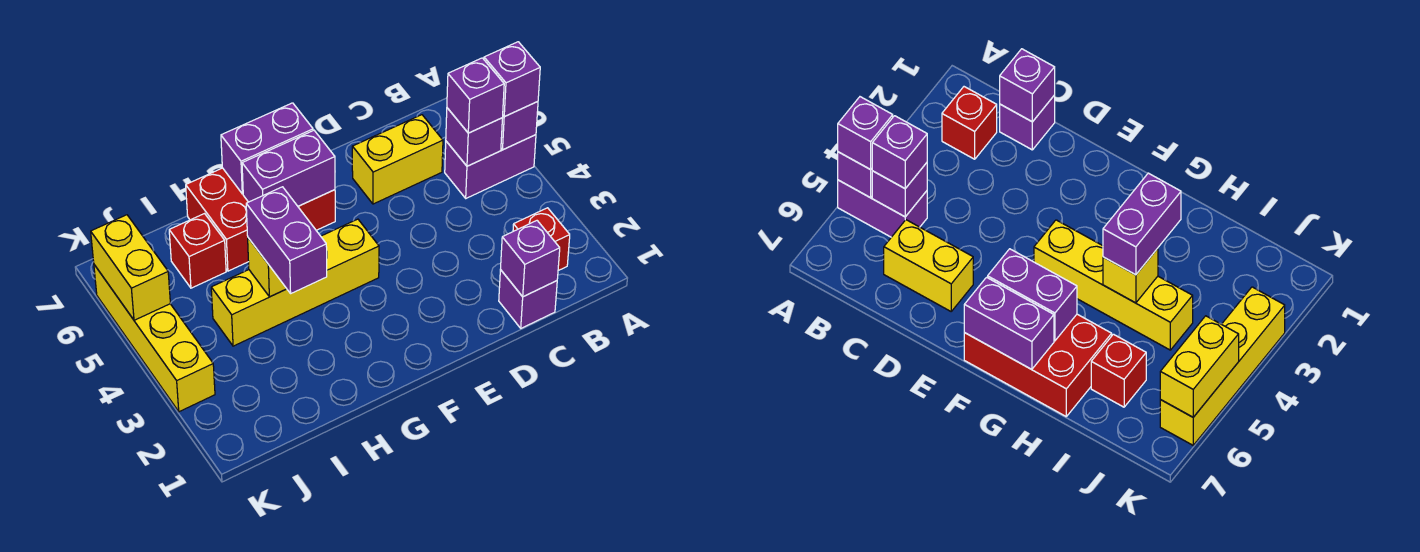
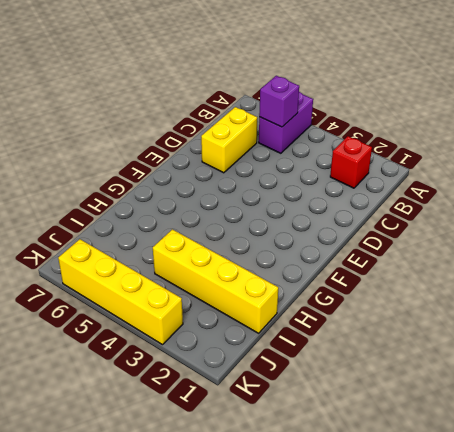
yellow 1x4 brick [153,229,278,333] -> yellow 1x4 brick turned to [211,219,379,346]
none -> purple 1x1 brick [499,270,557,328]
none -> red 2x3 brick [186,168,335,271]
none -> red 1x1 brick [169,214,226,288]

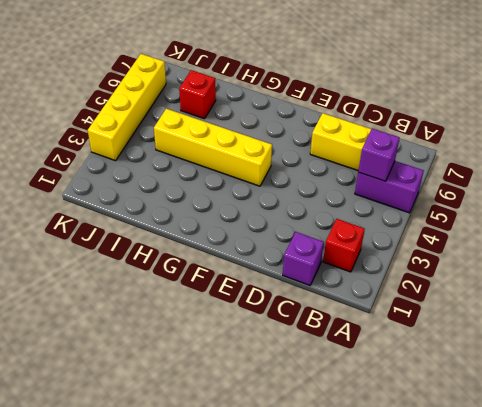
none -> red 2x3 brick [186,168,335,271]
none -> purple 1x1 brick [501,102,538,150]
none -> purple 1x1 brick [500,221,560,297]

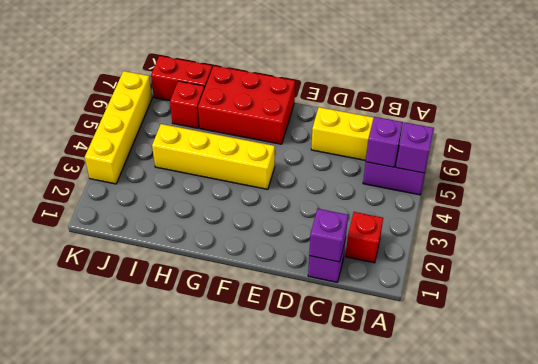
red 1x2 brick [151,56,212,101] -> none
none -> purple 1x2 brick [242,130,335,206]
none -> purple 1x2 brick [221,103,313,194]
none -> yellow 1x1 brick [248,238,287,297]

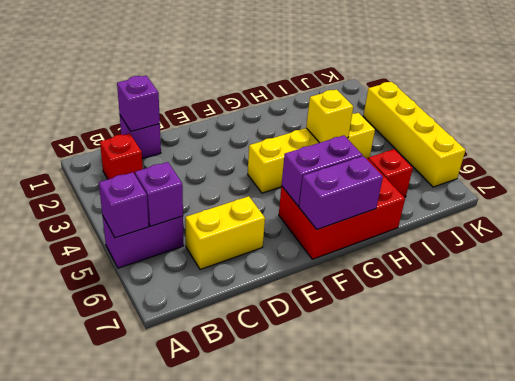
none -> yellow 1x2 brick [91,215,170,320]
none -> purple 1x1 brick [484,42,540,117]
none -> purple 1x1 brick [447,58,504,133]

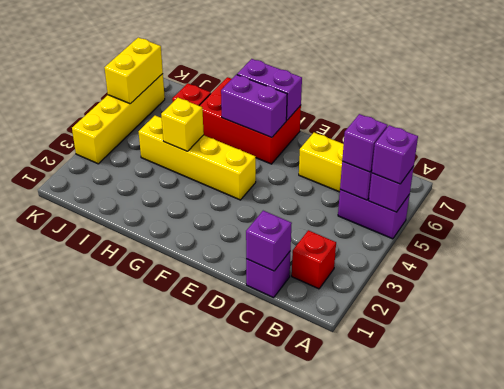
none -> purple 1x2 brick [246,187,327,293]

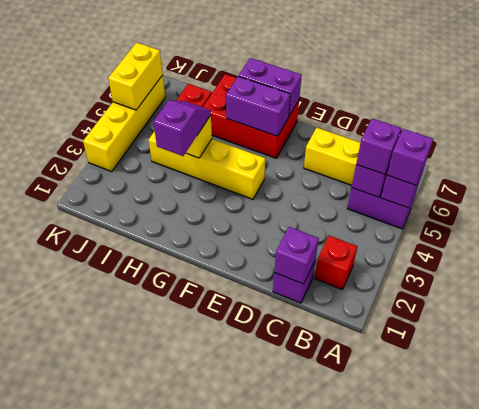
purple 1x2 slope [154,100,211,156] -> purple 1x2 brick [246,187,327,293]

